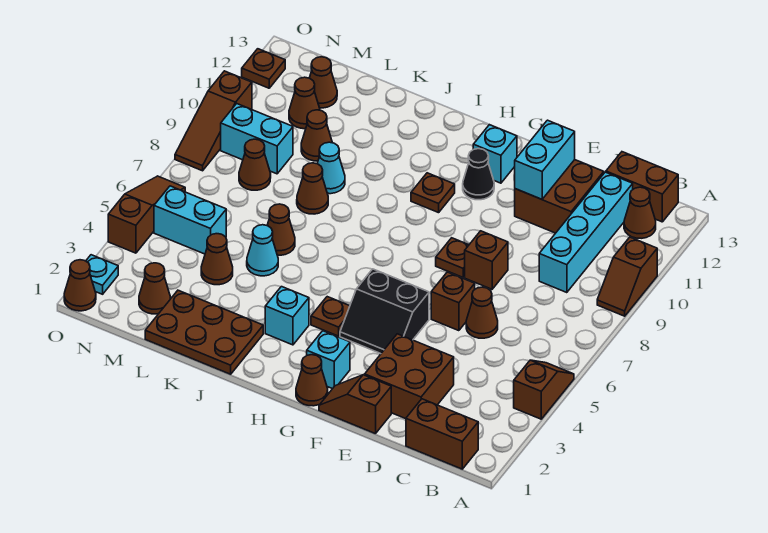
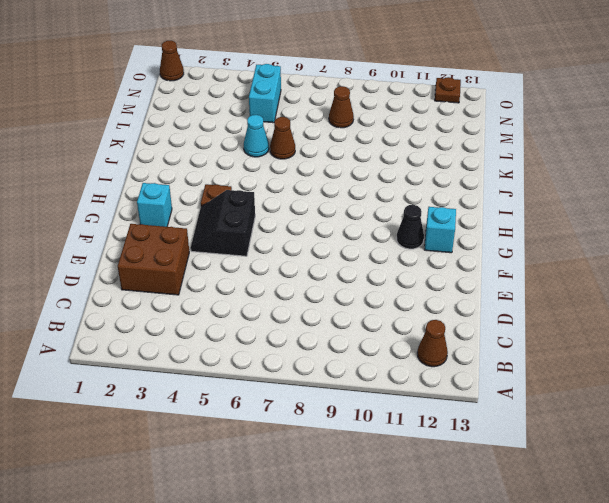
none -> brown 1x2 slope [514,360,574,419]
none -> brown 1x2 slope [597,237,657,316]
none -> brown 1x2 brick [406,399,478,469]
none -> brown 1x2 brick [606,152,678,222]

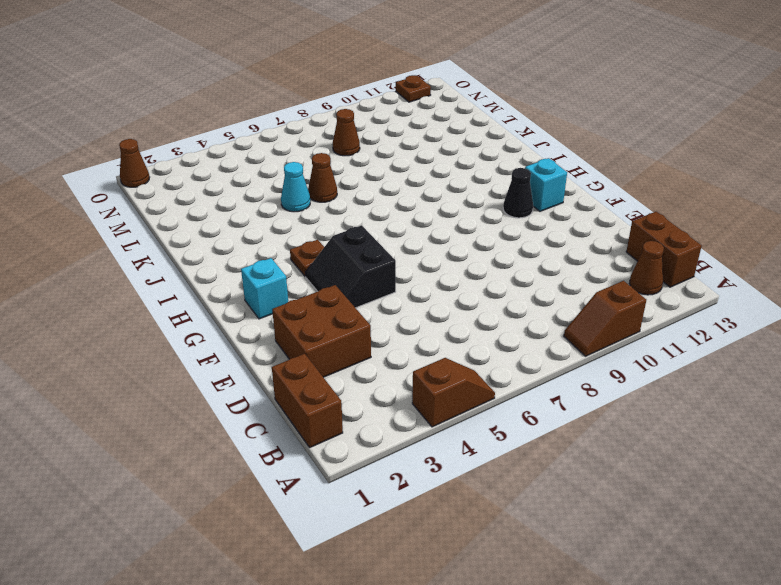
none -> cyan 1x4 brick [539,172,633,293]
none -> brown 1x1 cone [466,287,498,338]
none -> brown 2x2 brick [515,160,604,233]
none -> brown 1x2 slope [319,375,391,434]

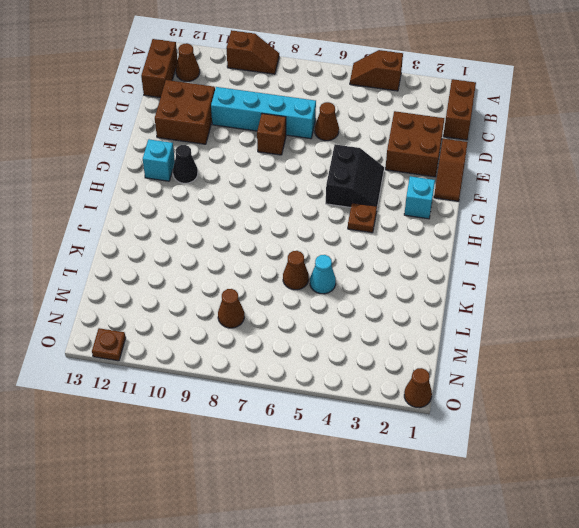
cyan 1x4 brick [211,87,316,139] -> cyan 1x4 brick moved to [539,172,633,293]
none -> brown 1x1 brick [431,272,475,331]
none -> brown 1x1 plate [436,238,469,277]
none -> brown 1x1 cone [296,355,328,406]
none -> brown 1x1 plate [411,173,455,213]

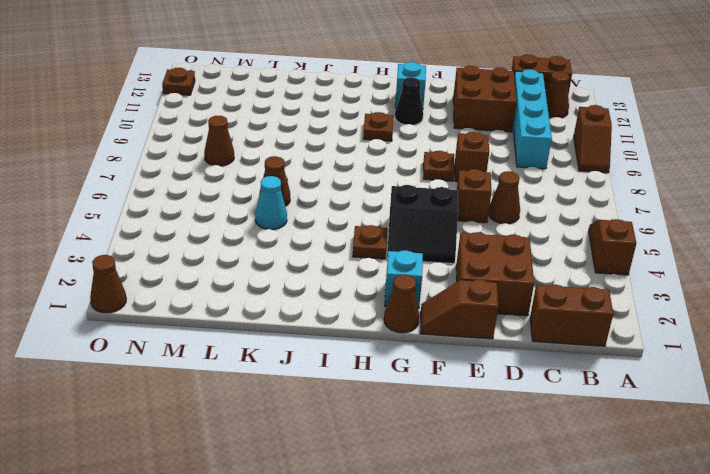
none -> cyan 1x1 brick [265,287,309,345]
none -> brown 2x3 plate [145,290,263,374]
none -> brown 1x1 cone [297,163,328,214]
none -> cyan 1x1 cone [317,142,345,194]

